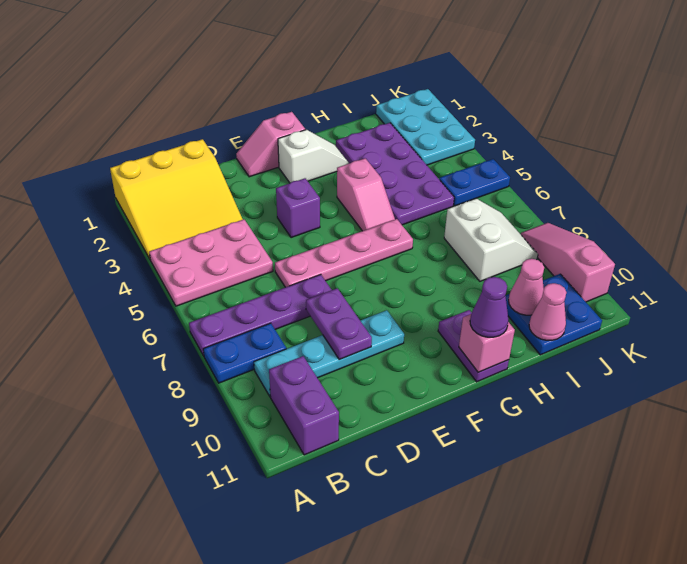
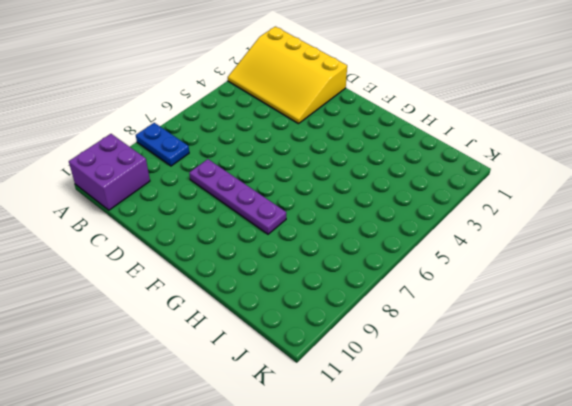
yellow 3x4 slope [228,27,347,124] -> yellow 3x3 slope [110,139,243,259]
purple 2x2 brick [69,134,150,210] -> purple 1x2 brick [269,356,339,455]
purple 1x4 plate [189,159,286,234] -> purple 1x4 plate moved to [189,275,331,356]
none -> pink 2x3 plate [149,219,273,306]
none -> cyan 1x4 plate [254,310,404,397]
none -> pink 1x4 plate [275,219,413,287]

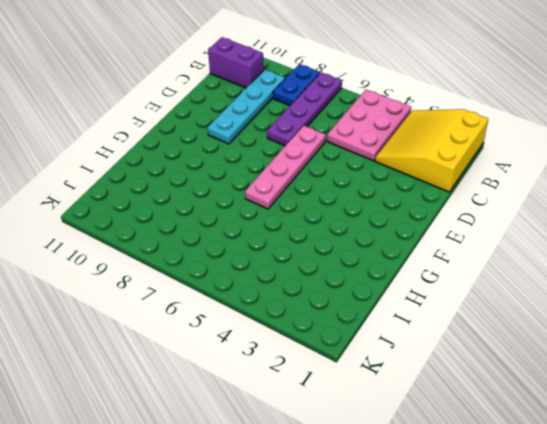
none -> pink 1x2 slope [236,112,305,177]
none -> purple 1x1 brick [276,178,320,238]
none -> white 1x2 slope [278,130,349,183]

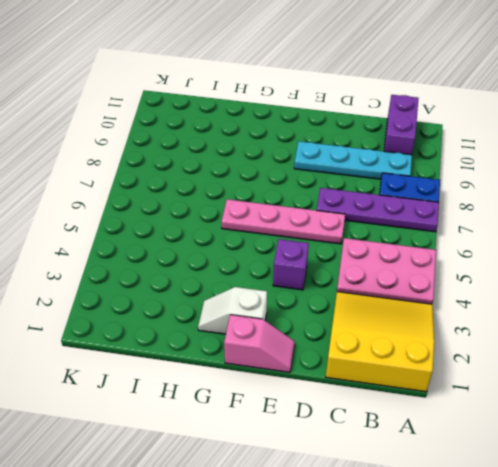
none -> pink 1x2 slope [337,158,395,231]
none -> purple 1x2 plate [438,310,509,382]
none -> purple 2x4 plate [336,123,454,225]

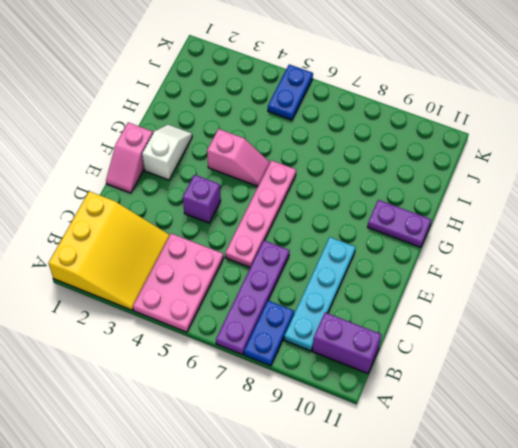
none -> purple 2x4 plate [336,123,454,225]
none -> white 2x2 slope [444,198,538,281]
none -> blue 2x2 plate [505,274,602,355]

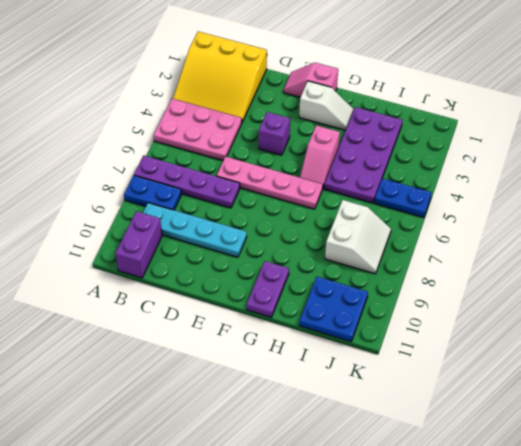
none -> cyan 2x3 plate [376,89,475,165]
none -> pink 1x3 slope [521,223,615,302]
none -> purple 1x2 plate [306,288,372,359]

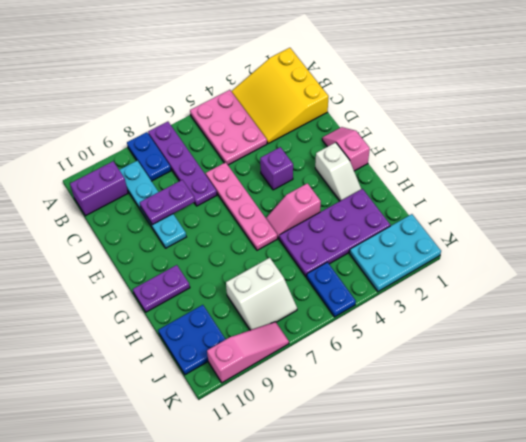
none -> pink 1x1 brick [459,314,515,372]
none -> pink 1x1 cone [509,259,544,315]
none -> pink 1x1 cone [529,283,567,340]

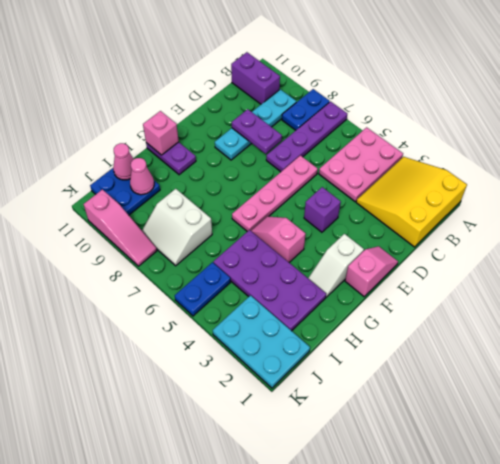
none -> purple 1x1 cone [470,277,509,337]

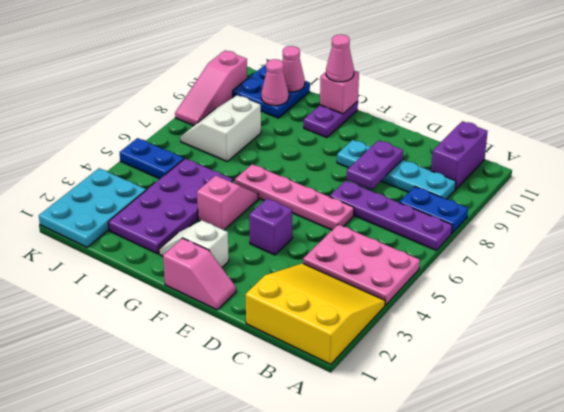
pink 1x1 cone [326,34,354,82] -> purple 1x1 cone [470,277,509,337]

